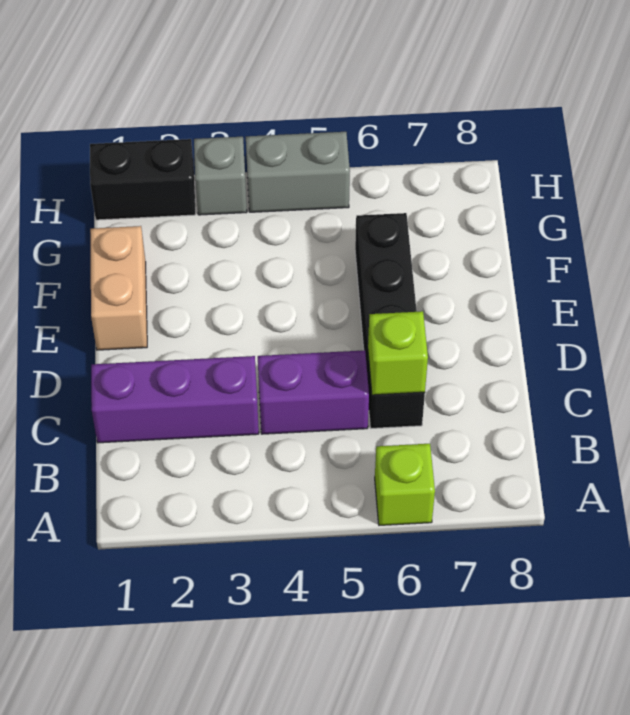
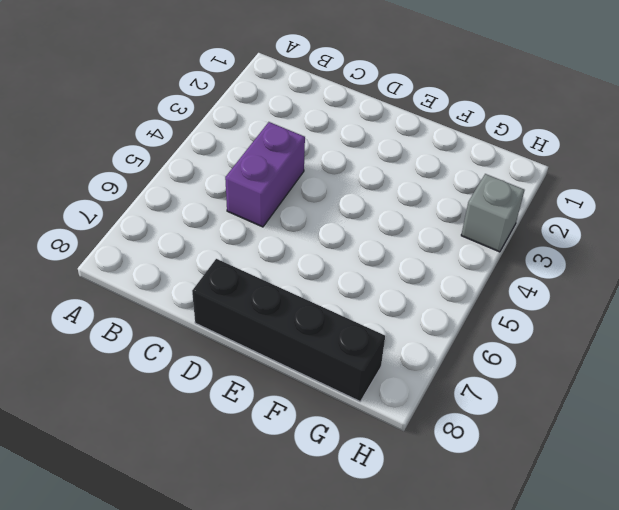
black 1x4 brick [192,259,385,402] -> black 1x4 brick moved to [355,213,425,428]
none -> lime 1x1 brick [375,444,435,525]
none -> purple 1x3 brick [91,356,259,443]

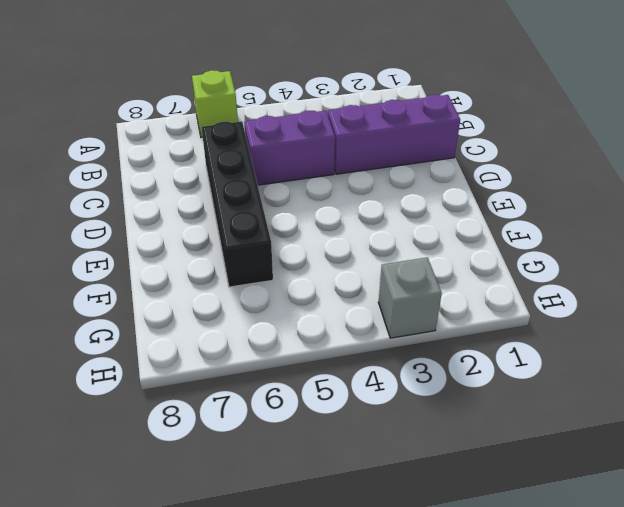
none -> tan 1x2 brick [90,226,147,350]
none -> black 1x2 brick [90,139,196,220]

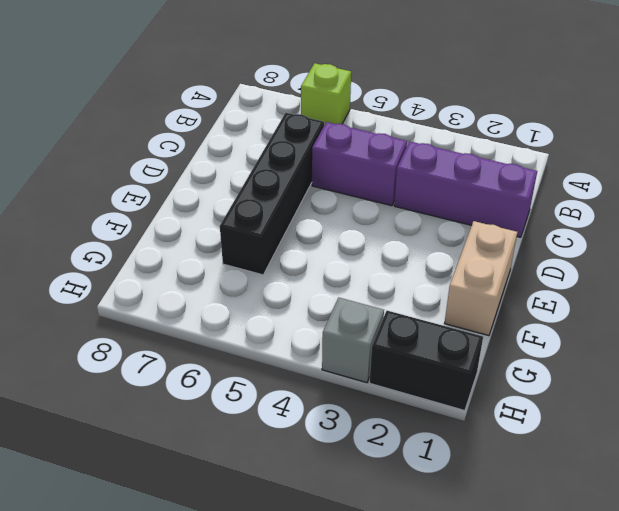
none -> grey 1x2 brick [246,132,350,212]
none -> lime 1x1 brick [368,311,428,395]

